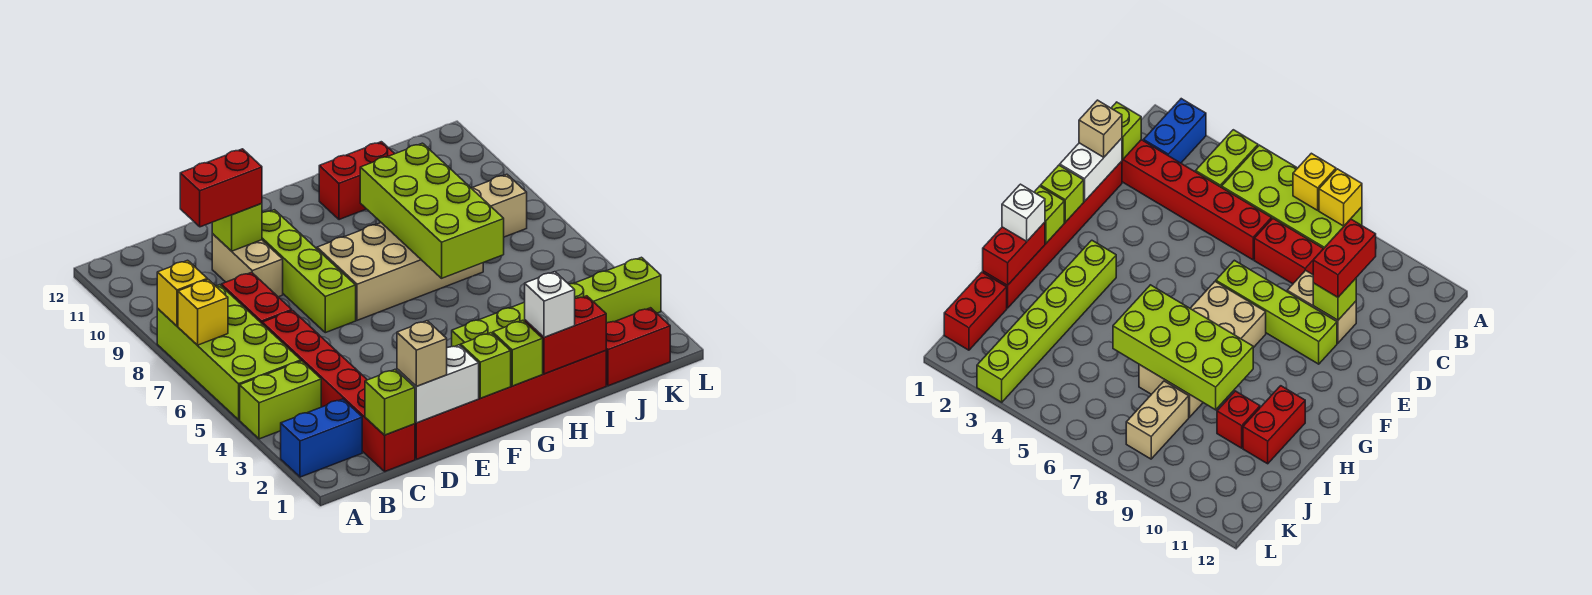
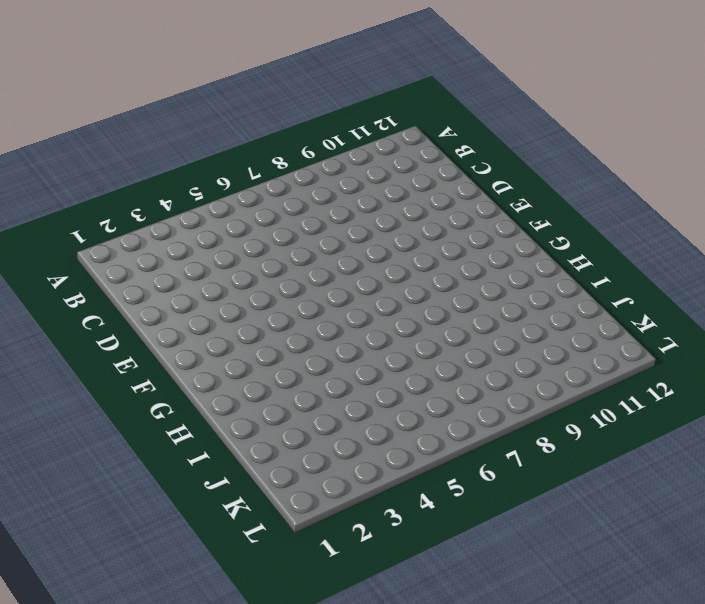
none -> blue 1x2 brick [281,399,362,477]
none -> lime 1x2 brick [240,361,321,439]
none -> lime 2x4 brick [157,285,301,420]

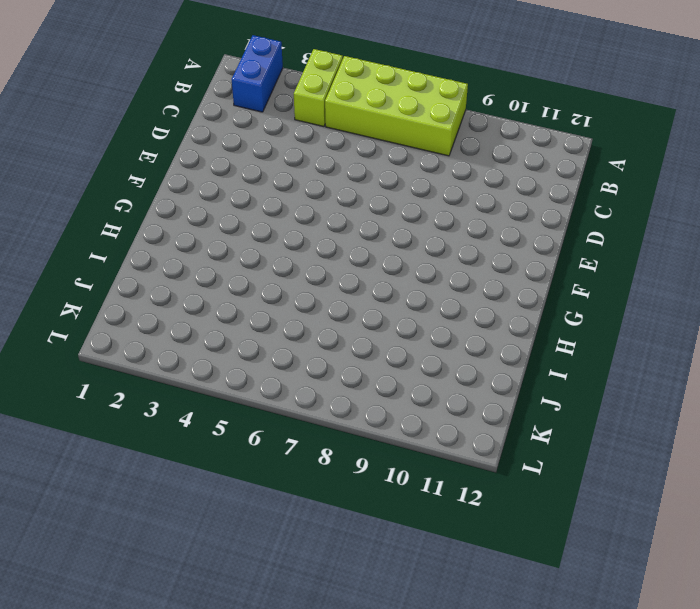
none -> red 1x6 brick [262,311,415,471]
none -> red 1x2 brick [221,272,292,323]
none -> red 1x6 brick [415,351,606,459]

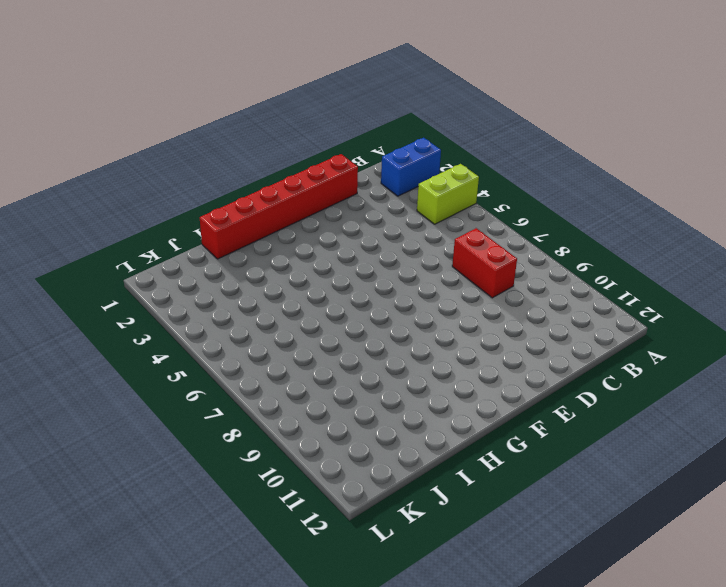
none -> lime 2x4 brick [157,285,301,420]
none -> red 1x6 brick [262,311,415,471]
none -> tan 1x2 brick [212,234,283,297]

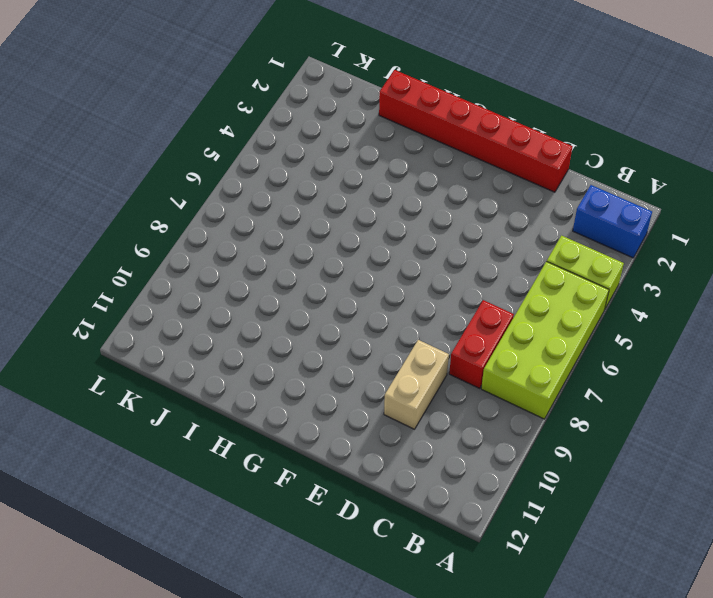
none -> red 1x6 brick [262,311,415,471]
none -> lime 1x4 brick [262,210,356,333]
none -> tan 2x4 brick [317,223,483,320]

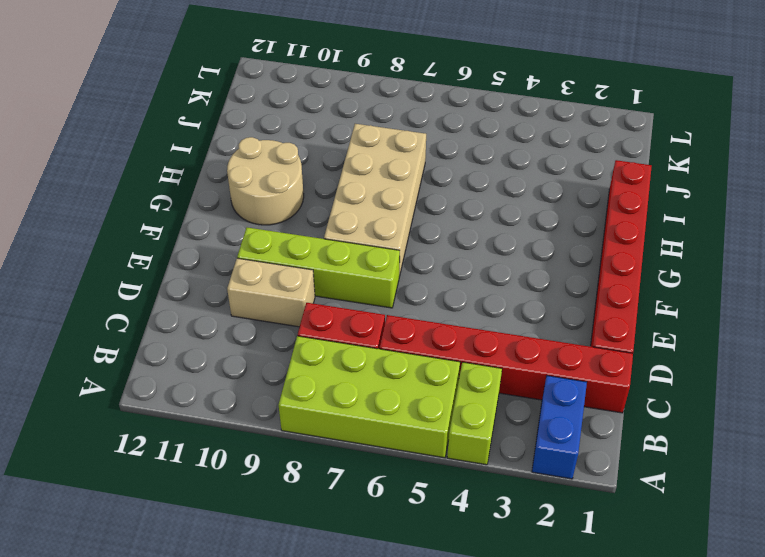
tan 2x2 round brick [227,137,304,225] -> red 1x2 brick [319,142,395,220]
none -> lime 1x6 brick [452,257,661,347]
none -> red 1x1 brick [1217,391,1260,448]
none -> red 1x2 brick [606,308,670,386]

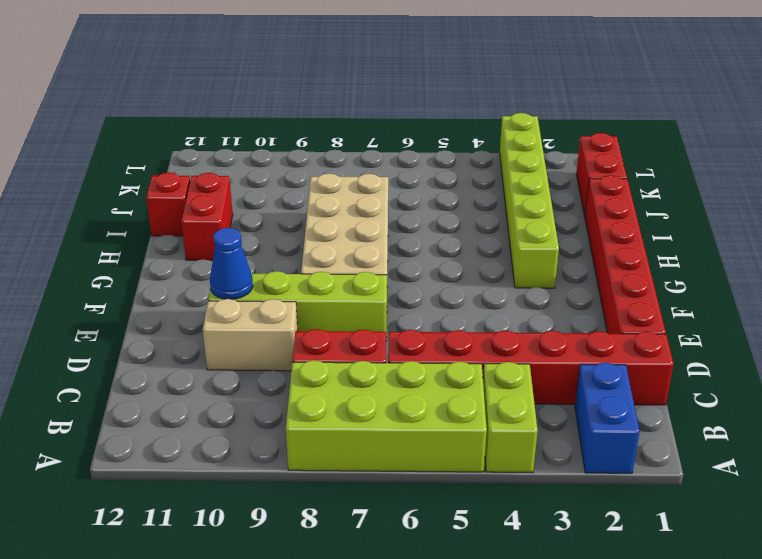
blue 1x1 cone [210,228,253,299] -> none
red 1x1 brick [146,172,190,236] -> red 1x1 brick moved to [1217,391,1260,448]
none -> tan 1x2 brick [472,174,527,237]
none -> yellow 1x1 brick [178,279,228,345]
none -> yellow 1x1 brick [157,260,207,326]

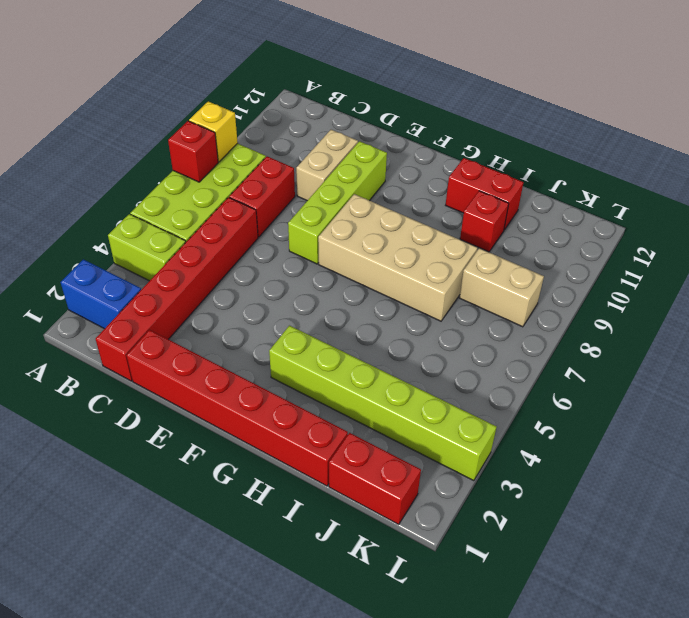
red 1x1 brick [168,121,218,182] -> yellow 1x1 brick [178,279,228,345]
none -> lime 1x1 brick [365,369,415,435]
none -> white 1x2 brick [397,345,479,423]
none -> lime 1x1 brick [212,204,262,251]

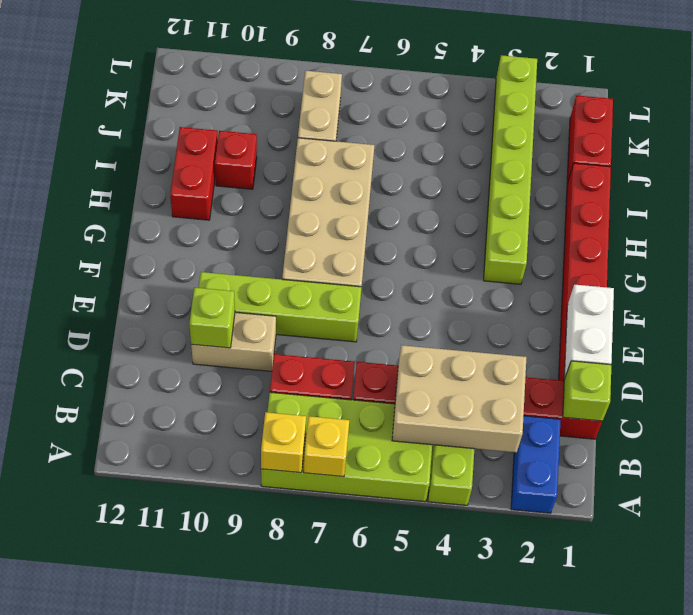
tan 2x3 brick [392,345,526,452] -> none
none -> lime 1x1 brick [461,333,511,398]
none -> lime 1x1 brick [493,320,543,386]
none -> red 1x2 brick [525,296,606,374]

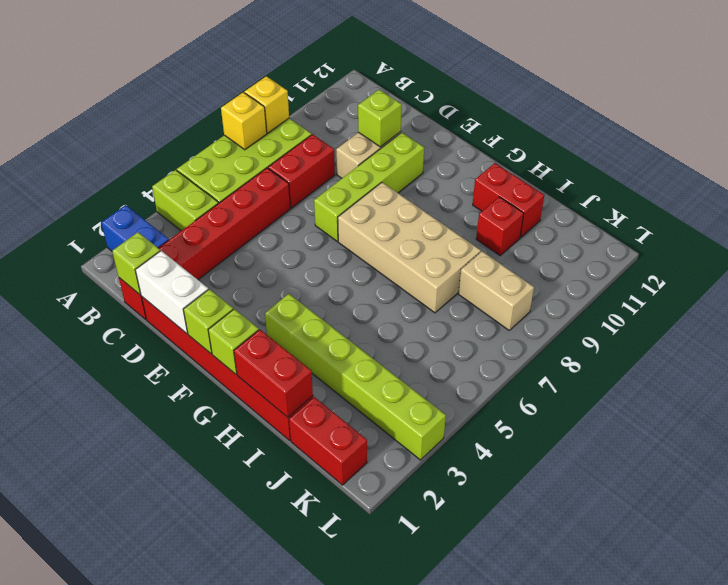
none -> lime 2x4 brick [360,143,504,278]
none -> red 1x2 brick [180,149,262,227]
none -> tan 1x1 brick [397,321,447,386]

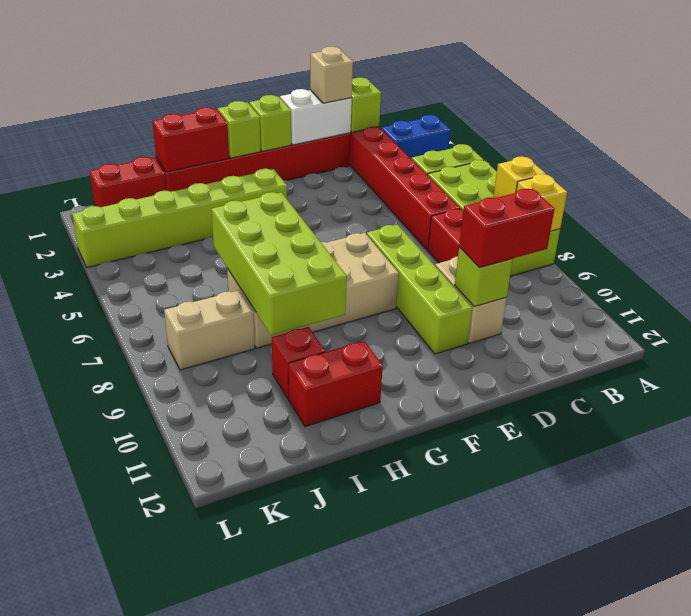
none -> white 1x1 brick [525,272,575,337]

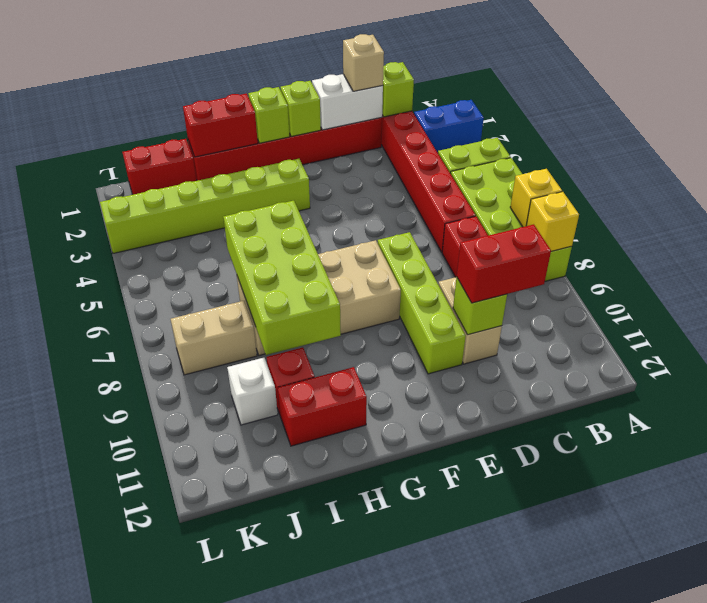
white 1x1 brick [227,358,278,425] -> white 1x1 brick moved to [525,272,575,337]

